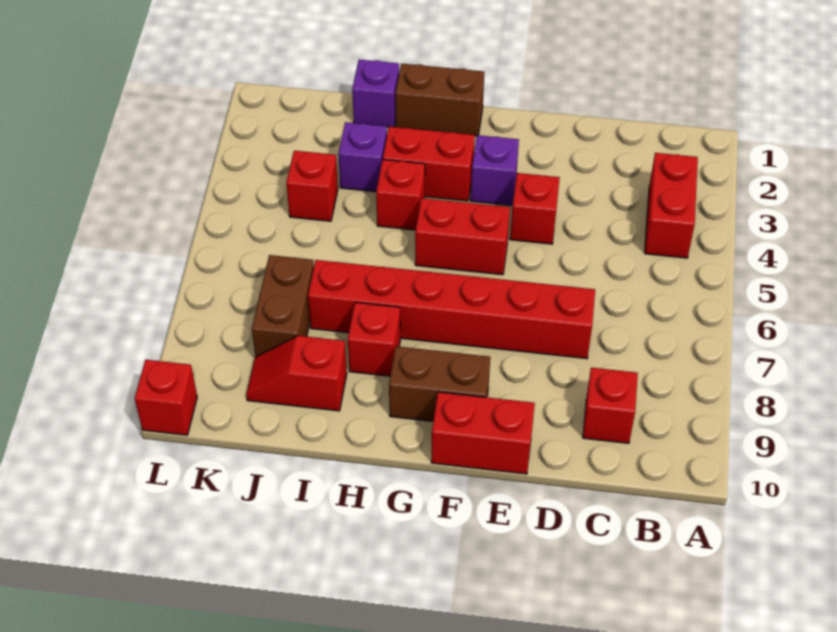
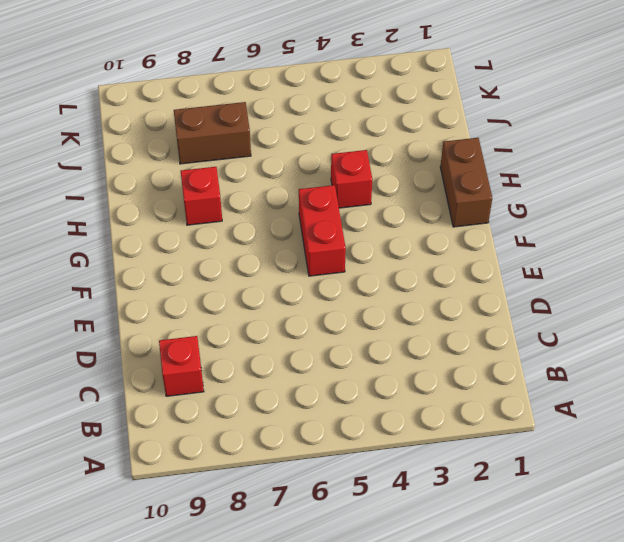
none -> red 1x2 brick [645,153,698,258]
none -> red 1x6 brick [308,260,595,359]
none -> red 1x1 brick [510,173,560,244]

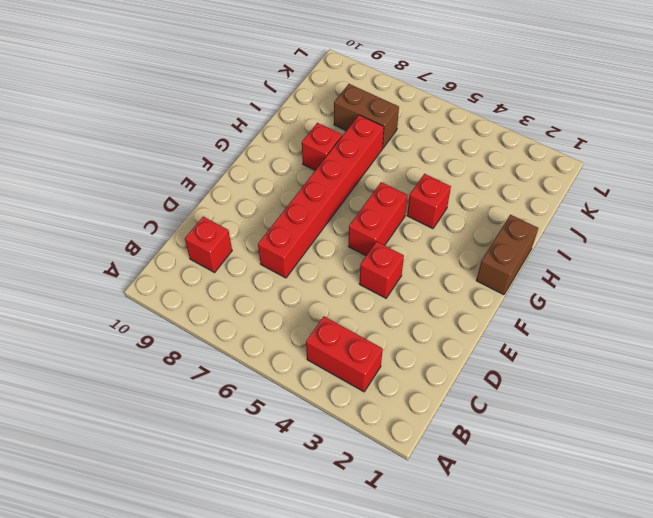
none -> red 1x2 brick [431,392,535,474]
none -> purple 1x1 brick [471,135,519,206]
none -> brown 1x2 brick [389,346,490,421]

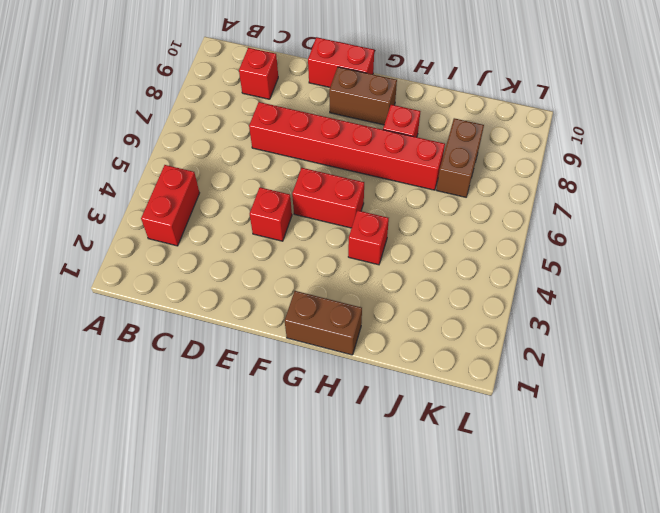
none -> purple 1x1 brick [471,135,519,206]
none -> red 1x2 brick [383,127,475,201]
none -> purple 1x1 brick [352,60,399,128]

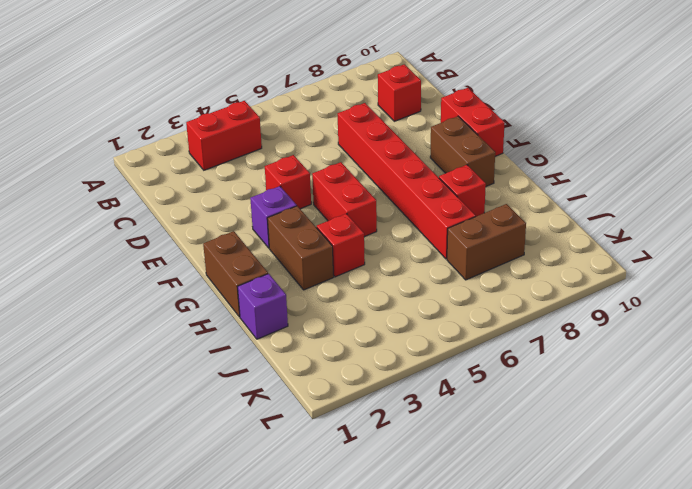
brown 1x2 brick [267,206,334,290] -> red 1x2 brick [383,127,475,201]
none -> purple 1x1 brick [338,122,387,192]
none -> red 1x2 slope [246,336,347,411]
none -> red 1x1 brick [286,151,338,221]

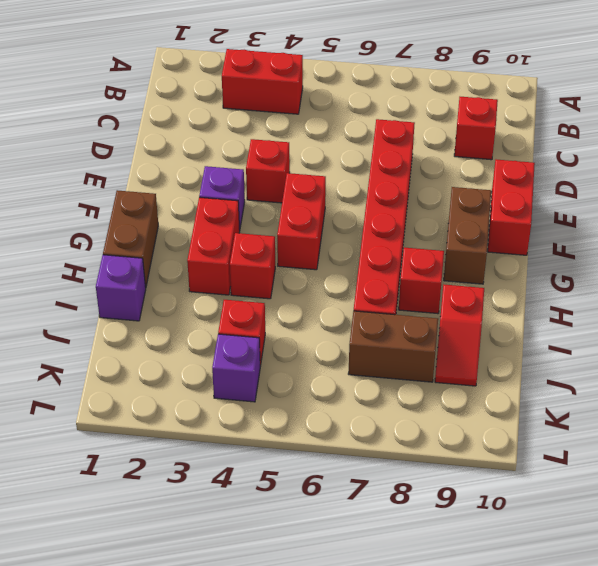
purple 1x1 brick [212,334,260,402] -> purple 1x1 brick moved to [338,122,387,192]
none -> red 1x1 brick [135,360,197,435]

